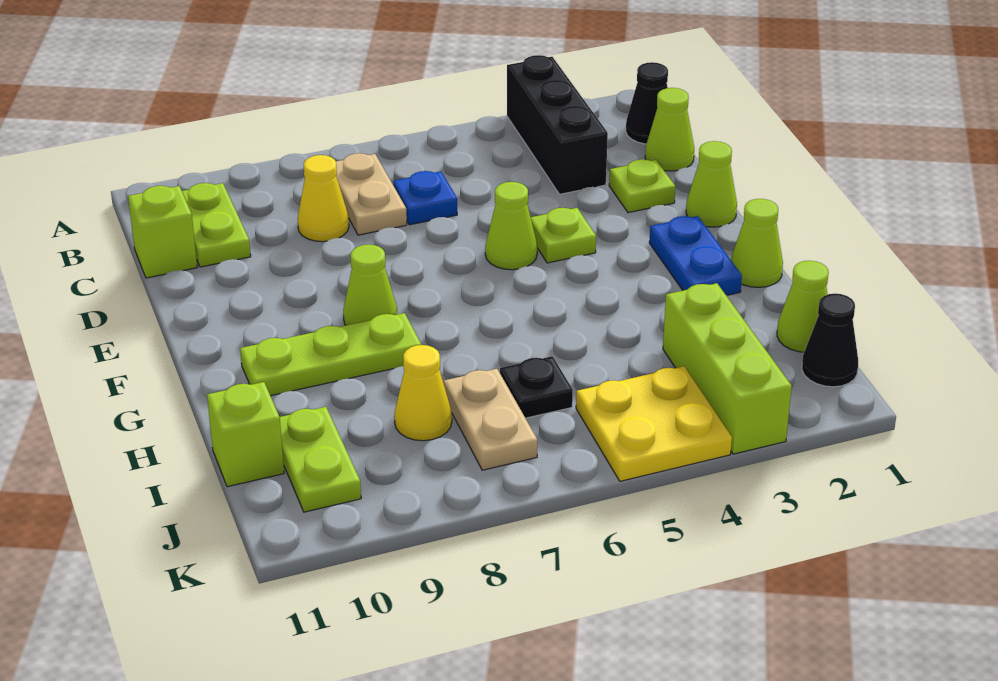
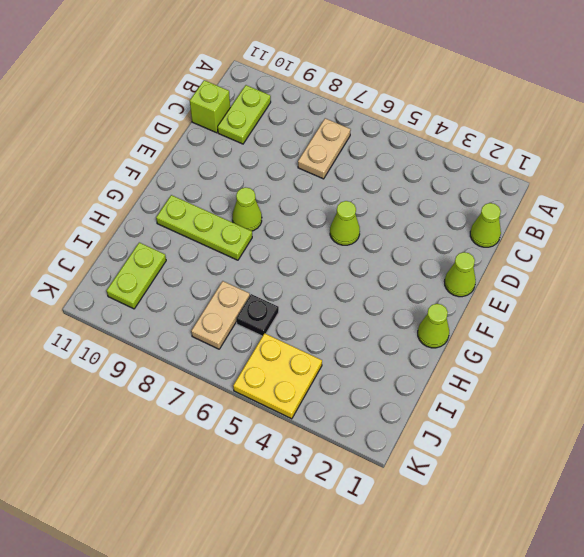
none -> black 1x3 brick [507,55,608,194]
none -> black 1x1 cone [626,62,668,144]
none -> blue 1x1 plate [393,171,457,225]

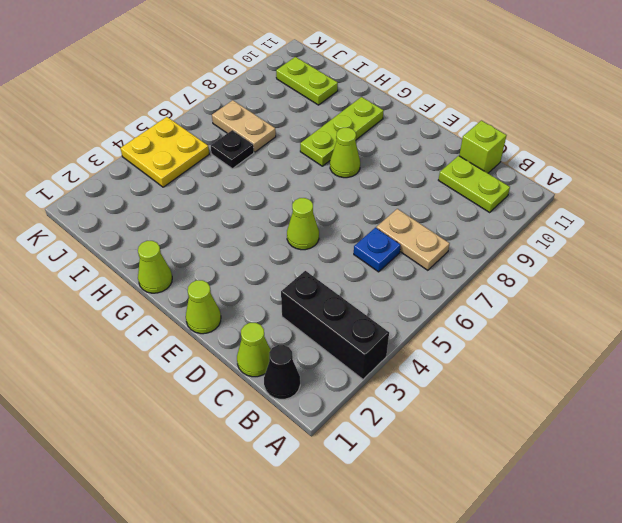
none -> yellow 1x1 cone [298,155,349,242]
none -> lime 1x1 plate [609,159,676,213]
none -> lime 1x1 plate [531,208,596,263]

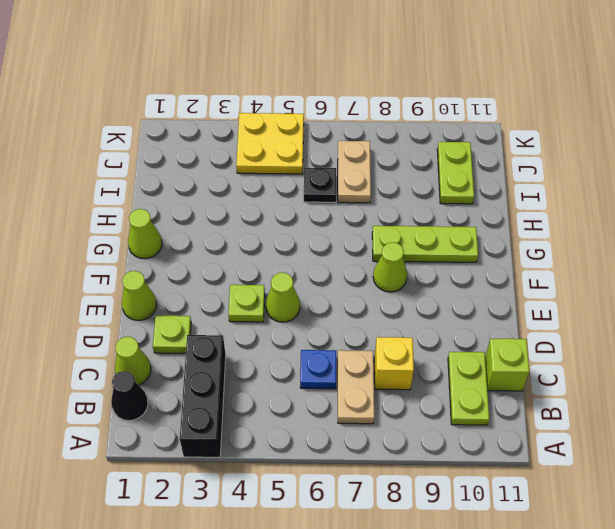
yellow 1x1 brick [374,337,414,390] -> yellow 1x1 cone [298,155,349,242]
none -> blue 1x2 plate [649,216,742,295]
none -> lime 1x1 cone [777,261,829,352]
none -> lime 1x3 brick [663,283,792,454]

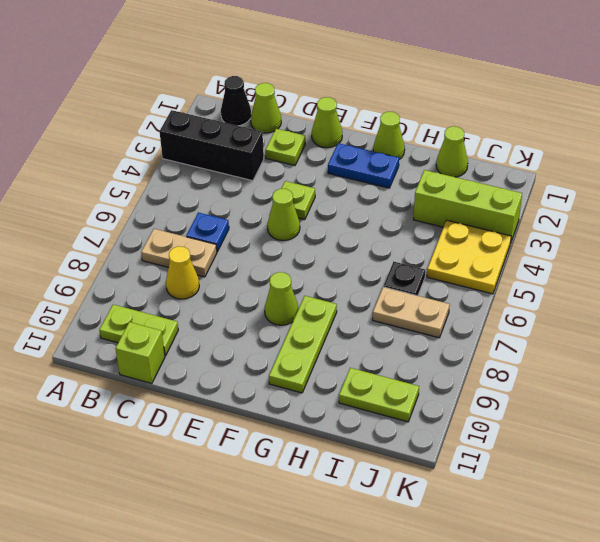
none -> yellow 1x1 cone [394,345,452,441]
none -> lime 1x1 brick [207,382,284,487]
none -> black 1x1 cone [802,294,858,387]

